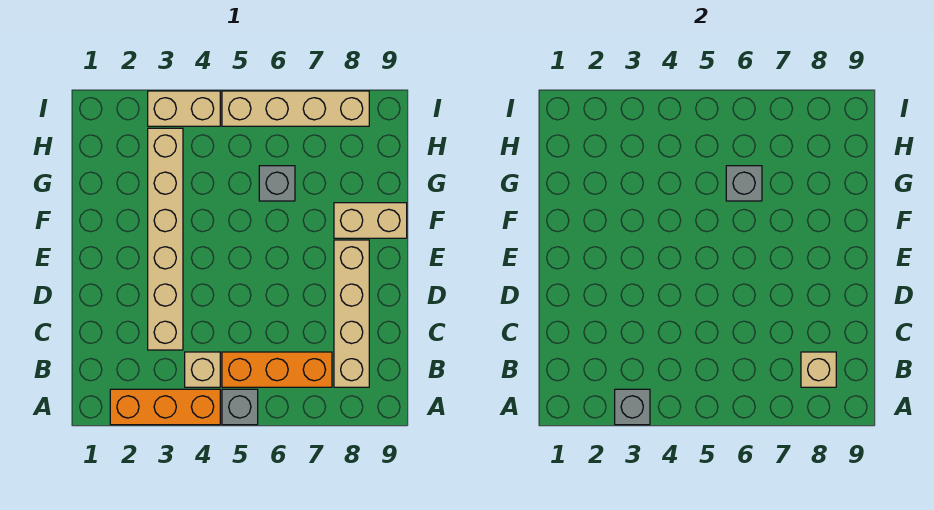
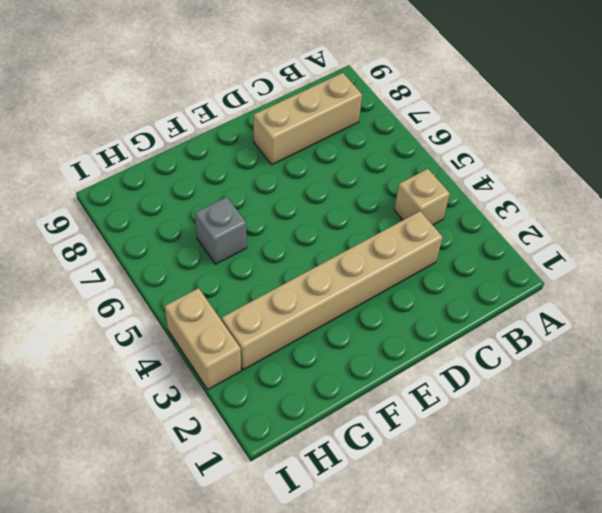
tan 1x3 brick [254,73,362,165] -> tan 1x4 brick [334,240,369,387]
none -> orange 1x3 brick [110,389,220,425]
none -> grey 1x1 brick [222,389,258,425]
none -> orange 1x3 brick [222,352,332,387]

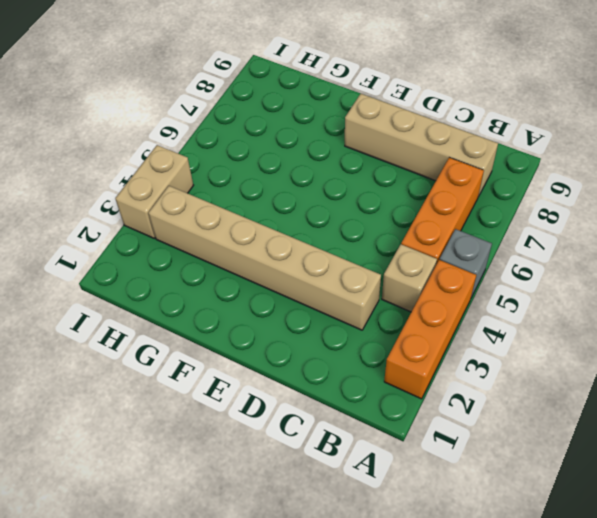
none -> tan 1x2 brick [334,203,407,238]
none -> grey 1x1 brick [259,166,295,201]
none -> tan 1x4 brick [222,91,369,126]

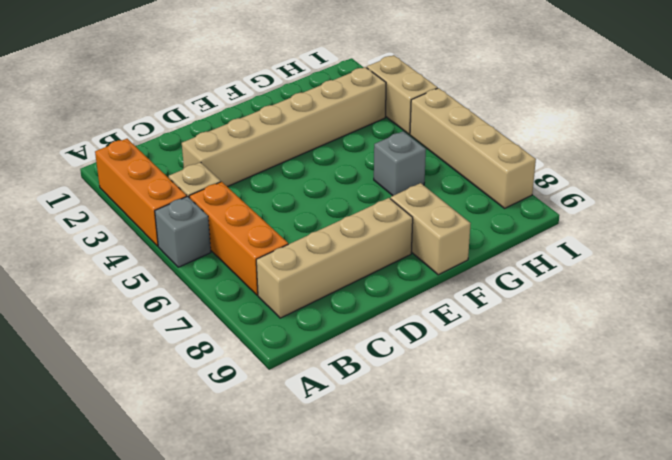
none -> grey 1x1 brick [615,389,650,425]
none -> tan 1x1 brick [801,352,836,387]
none -> grey 1x1 brick [726,166,762,201]

